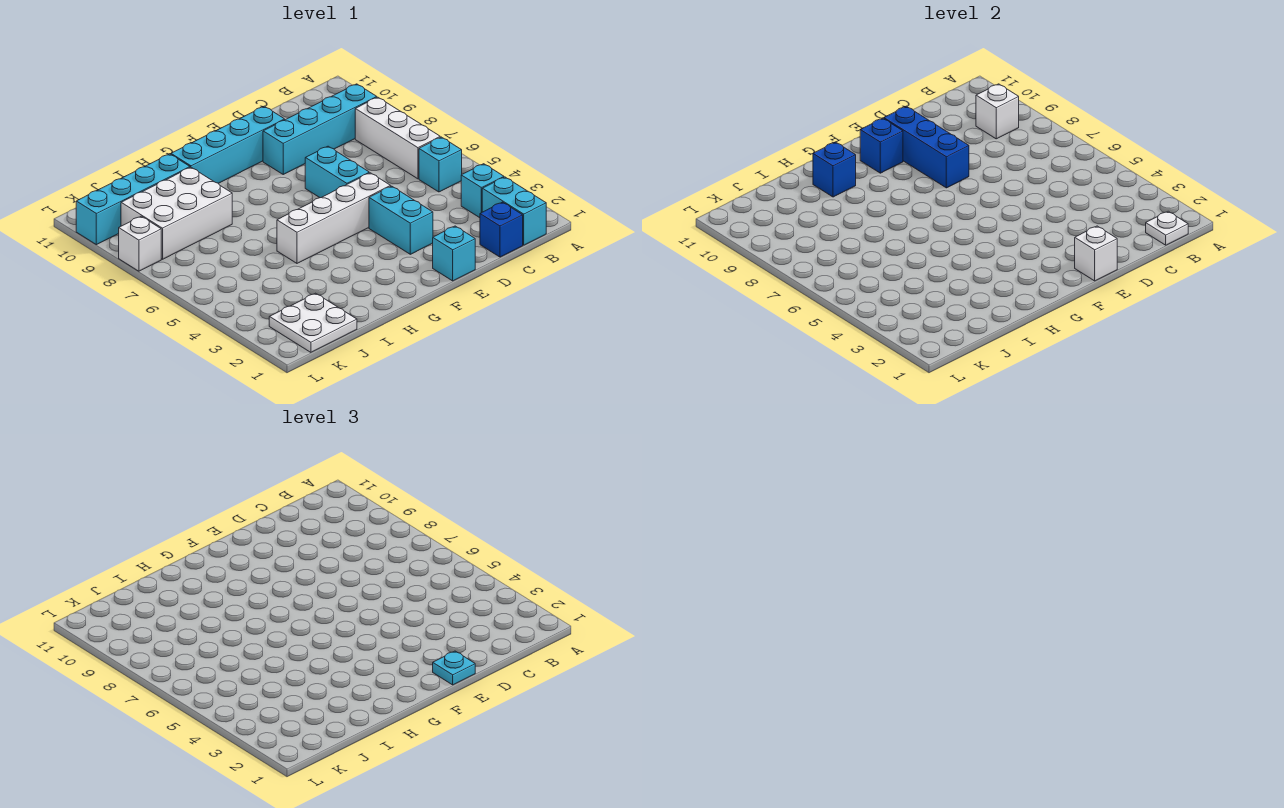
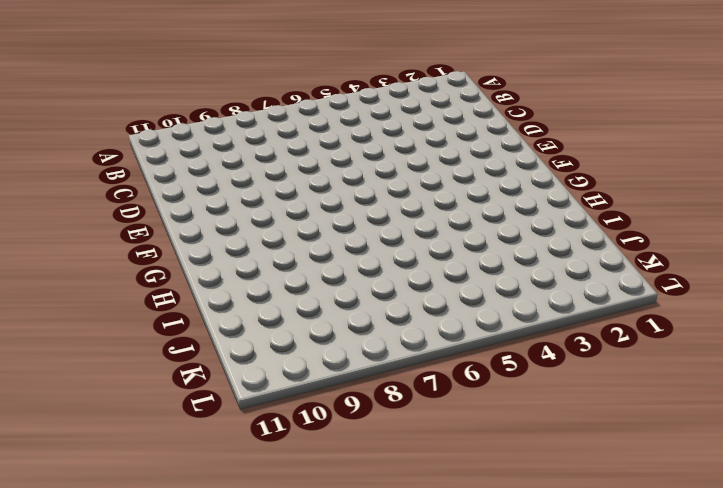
none -> cyan 1x2 brick [482,177,546,245]
none -> cyan 1x1 brick [461,164,504,218]
none -> cyan 1x1 brick [419,137,462,192]

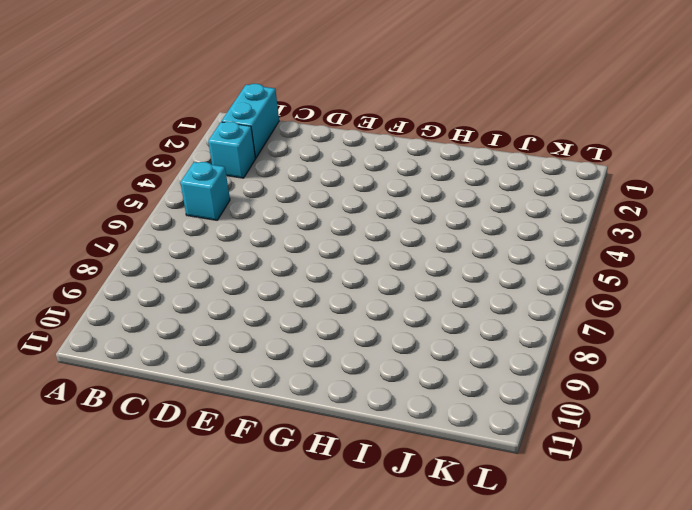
none -> white 1x3 brick [355,97,440,179]
none -> cyan 1x4 brick [263,84,377,174]
none -> blue 1x1 brick [480,202,523,257]

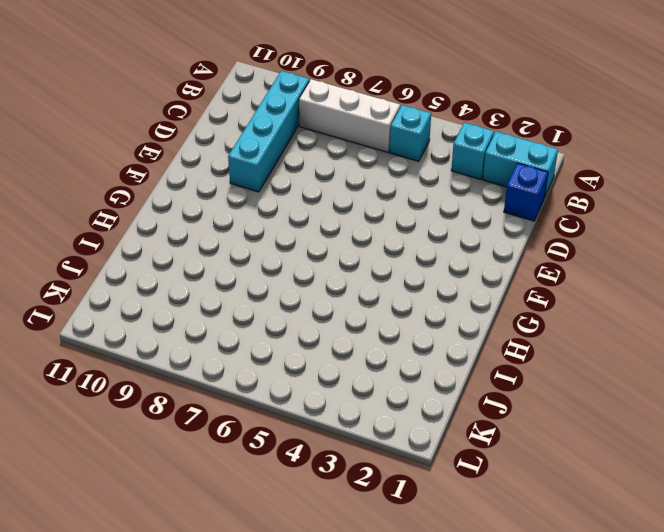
none -> cyan 1x1 brick [433,226,475,281]
none -> cyan 1x2 brick [369,186,433,254]
none -> white 1x4 brick [277,173,391,263]

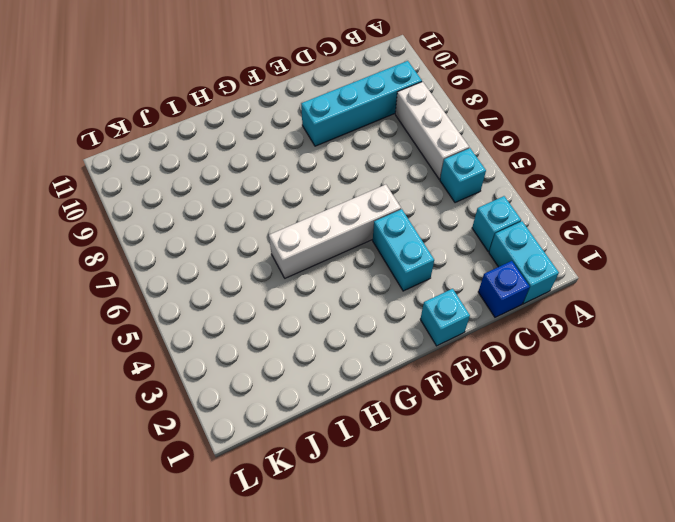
none -> cyan 1x2 brick [305,146,369,198]
none -> cyan 1x4 brick [171,106,285,183]
none -> white 2x3 brick [121,167,232,259]

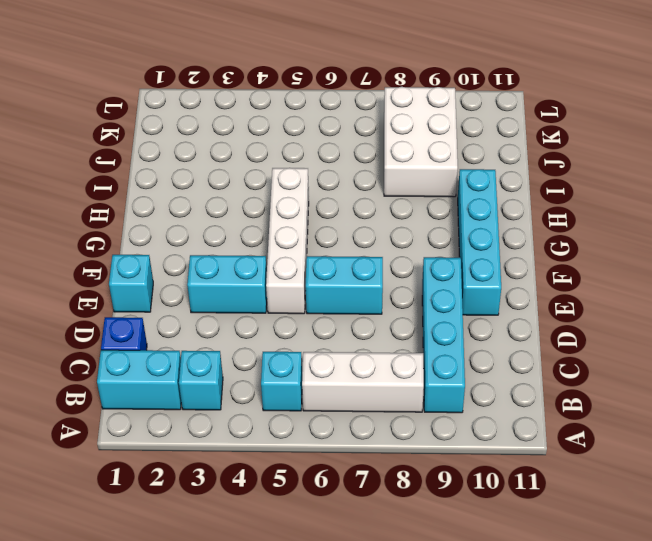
none -> cyan 1x4 brick [76,154,190,245]
none -> white 2x2 plate [269,293,357,352]
none -> white 1x1 brick [119,216,161,271]

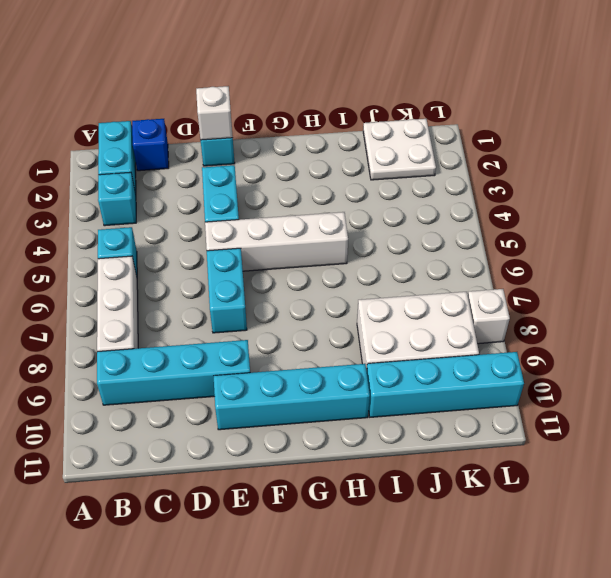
none -> white 1x1 plate [1146,211,1188,245]
none -> white 1x1 brick [976,84,1019,139]
none -> blue 1x3 brick [884,106,969,188]

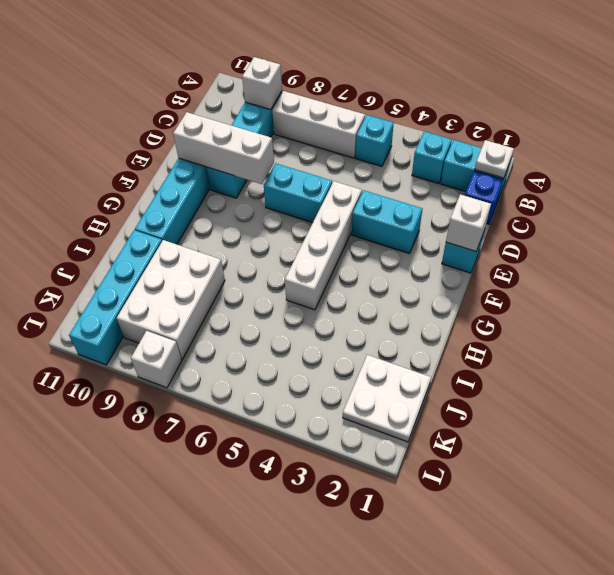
white 1x3 brick [173,112,274,184] -> blue 1x3 brick [884,106,969,188]
none -> blue 1x1 brick [860,118,903,173]
none -> blue 1x1 brick [813,142,856,197]
none -> cyan 1x1 plate [433,651,475,685]

